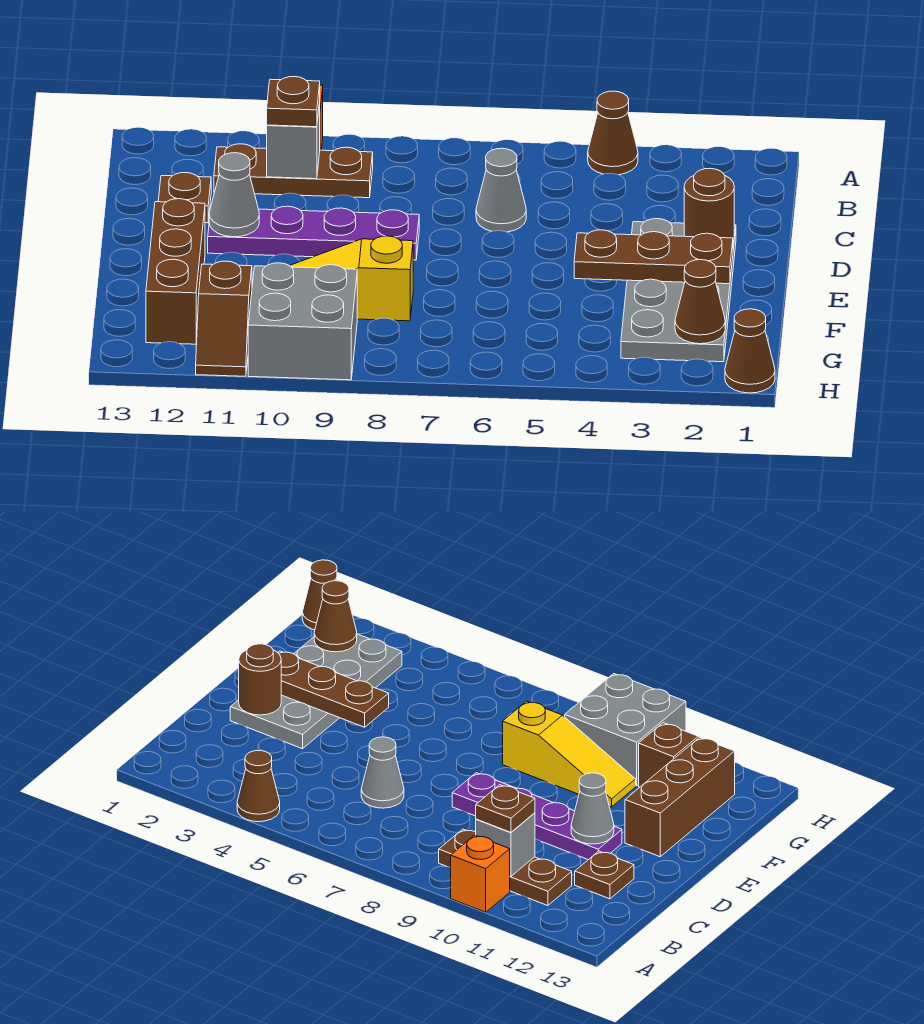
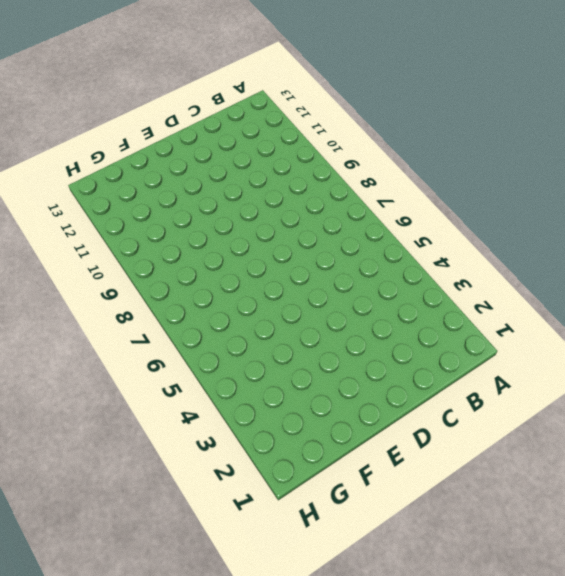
none -> brown 1x1 cone [588,91,638,175]
none -> orange 1x1 brick [451,835,510,912]
none -> brown 1x3 plate [214,144,373,198]

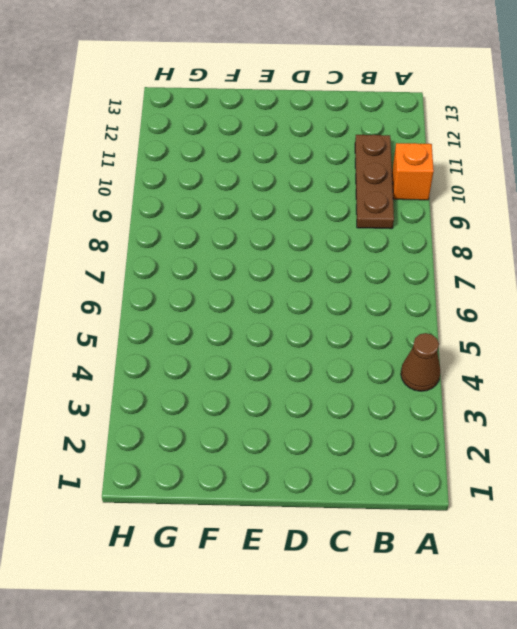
none -> grey 1x1 cone [476,148,526,232]
none -> brown 1x1 plate [158,173,211,223]
none -> grey 2x4 plate [621,219,736,362]

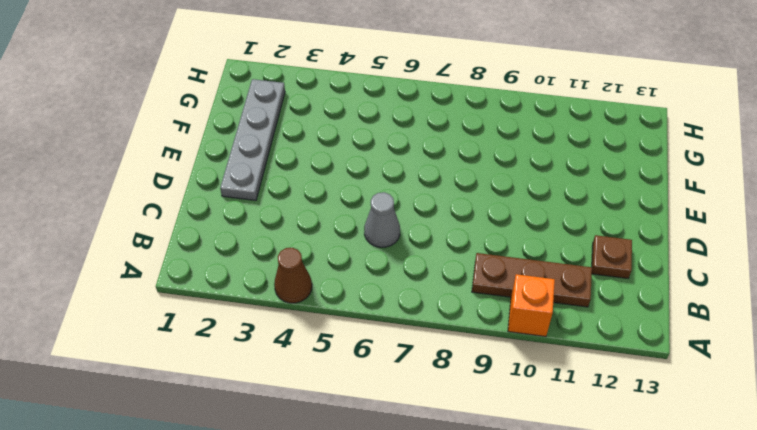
grey 1x4 plate [220,79,285,201] -> grey 2x4 plate [621,219,736,362]
none -> purple 1x4 plate [208,206,419,260]
none -> brown 1x3 brick [146,199,205,344]
none -> yellow 1x3 slope [290,236,413,321]

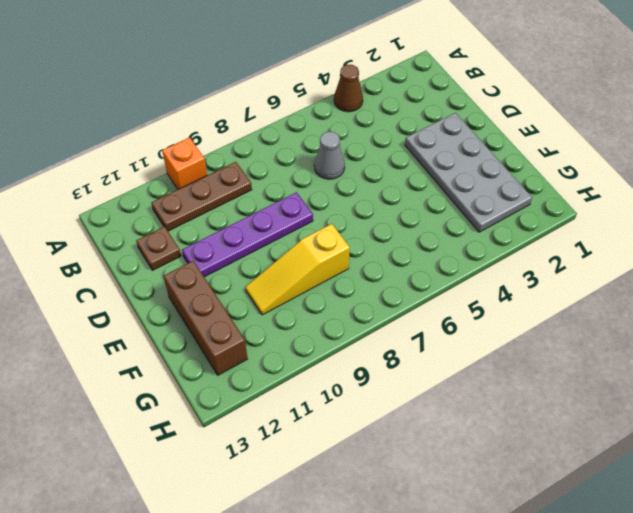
none -> grey 2x2 brick [248,263,357,380]
none -> brown 1x2 slope [196,261,252,376]
none -> brown 1x1 cone [725,309,775,393]

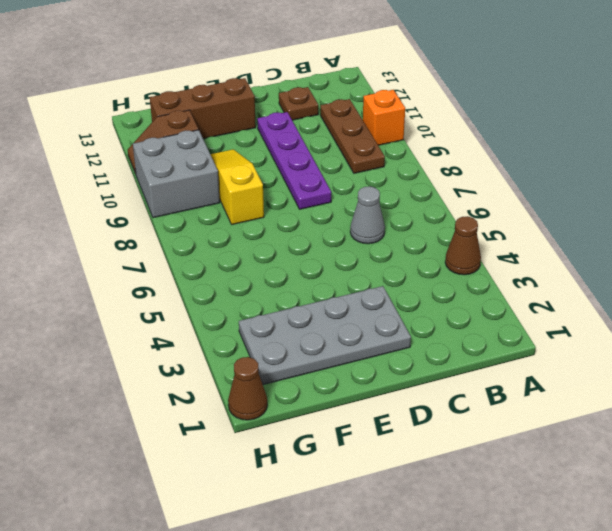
none -> grey 1x1 brick [267,102,320,179]
none -> brown 1x1 round brick [684,168,734,241]
none -> grey 1x1 cone [209,153,259,237]

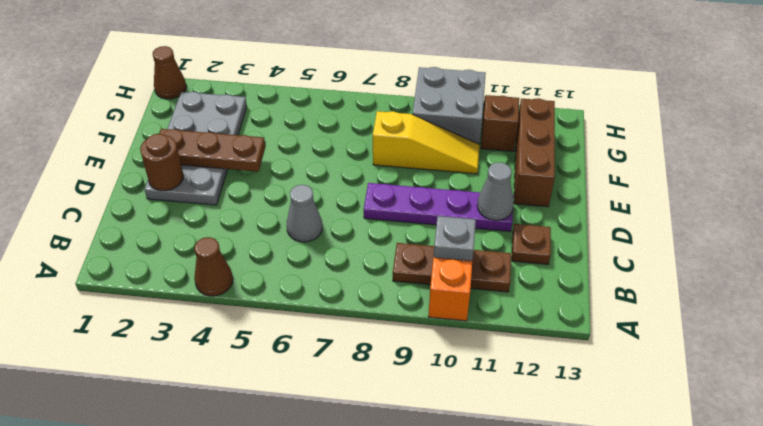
none -> brown 1x1 cone [675,260,725,344]
none -> brown 1x1 plate [267,77,320,127]

